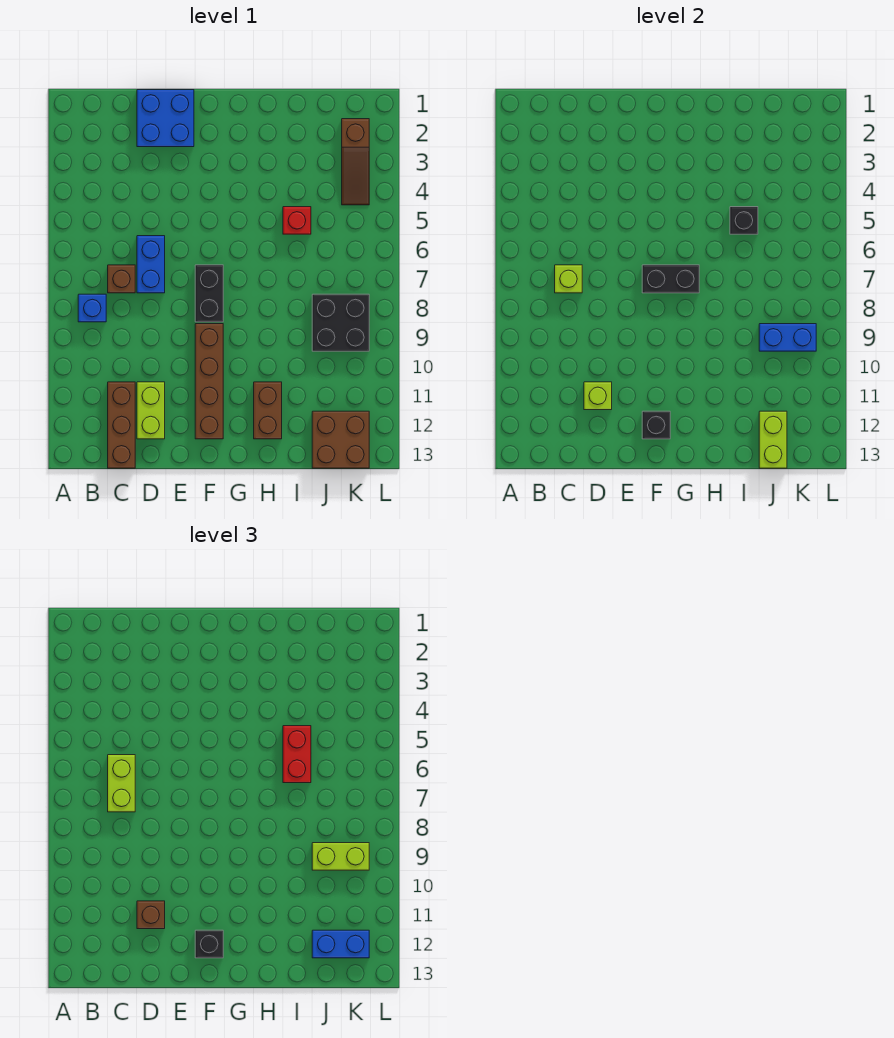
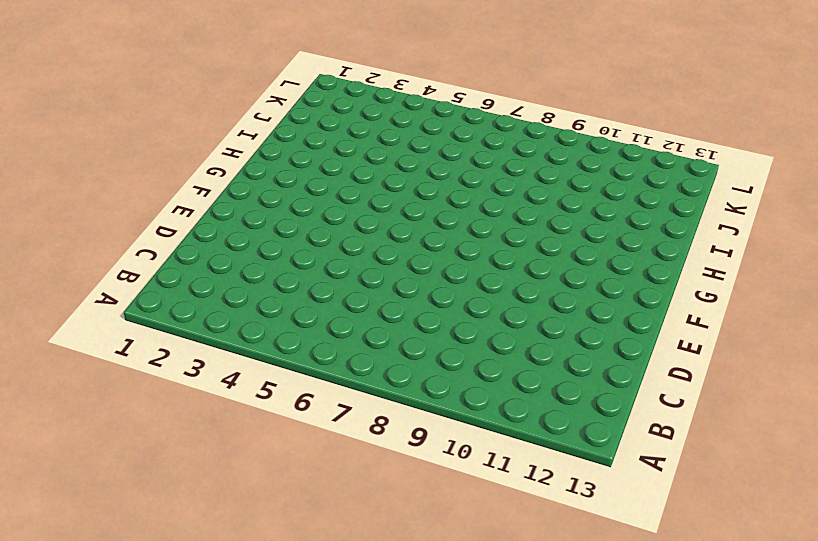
none -> blue 1x1 brick [78,294,106,322]
none -> brown 1x1 brick [108,265,135,293]
none -> brown 1x3 brick [108,382,135,468]

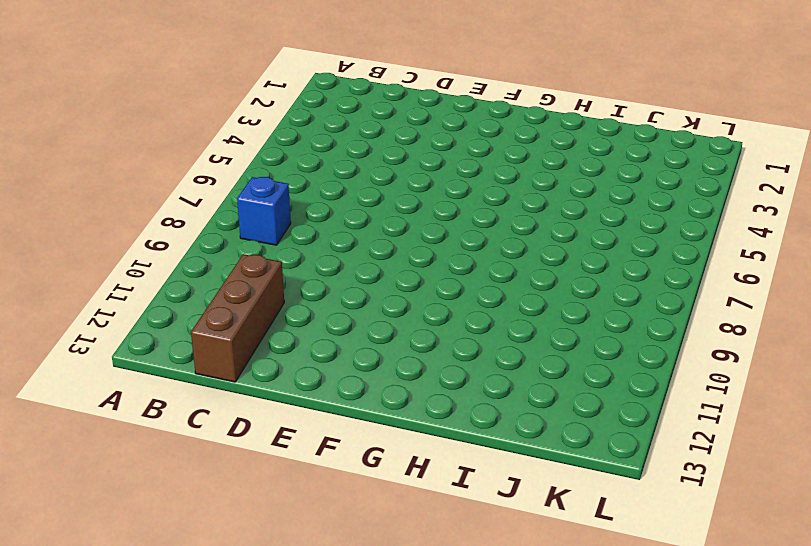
none -> brown 1x1 brick [108,265,135,293]
none -> blue 2x2 brick [137,90,194,147]
none -> blue 1x2 brick [137,236,165,293]

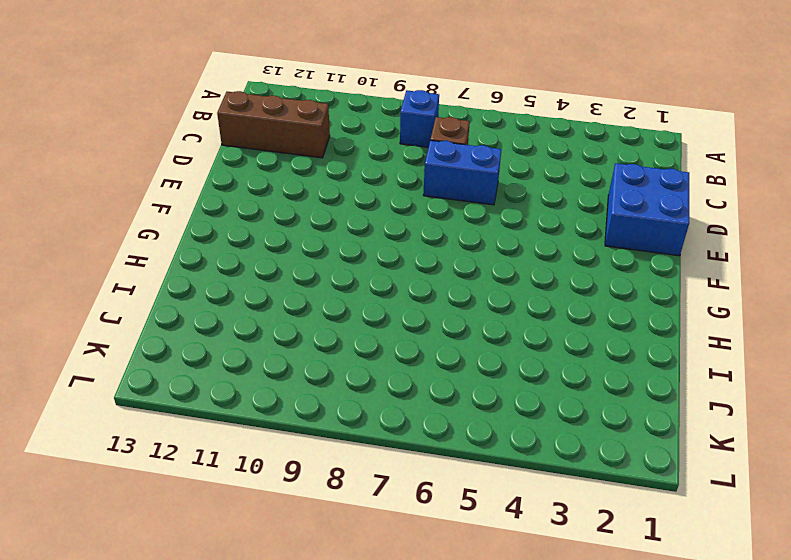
none -> lime 1x2 brick [137,382,165,439]
none -> black 1x2 brick [195,265,223,322]
none -> brown 1x4 brick [195,324,223,439]

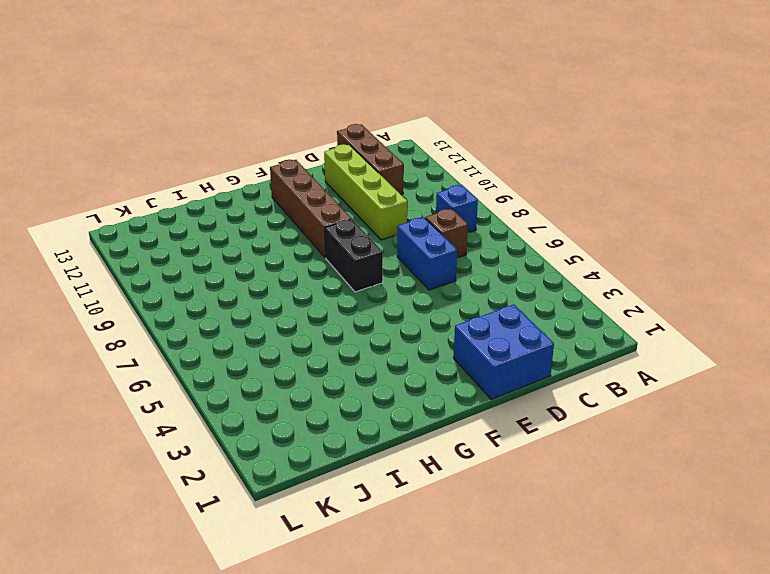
lime 1x4 brick [324,144,407,240] -> lime 1x2 brick [137,382,165,439]
none -> brown 1x2 brick [254,382,282,439]
none -> red 1x1 brick [283,207,311,234]
none -> black 2x2 brick [312,294,369,351]

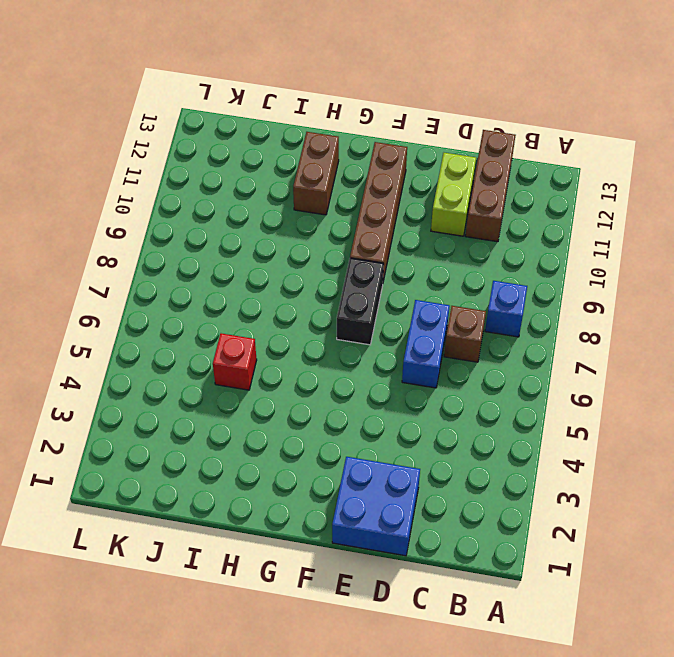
none -> black 2x2 brick [312,294,369,351]
none -> brown 2x2 brick [312,411,369,468]
none -> brown 1x3 slope [342,119,369,205]

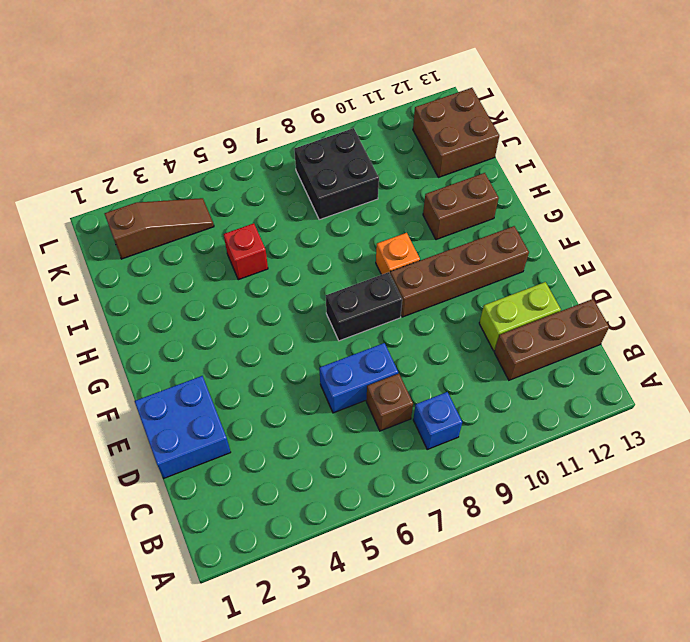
orange 1x1 brick [376,233,420,275] -> none
none -> lime 1x1 brick [555,265,582,293]
none -> lime 1x1 brick [584,382,612,410]
none -> black 1x2 brick [642,265,699,293]

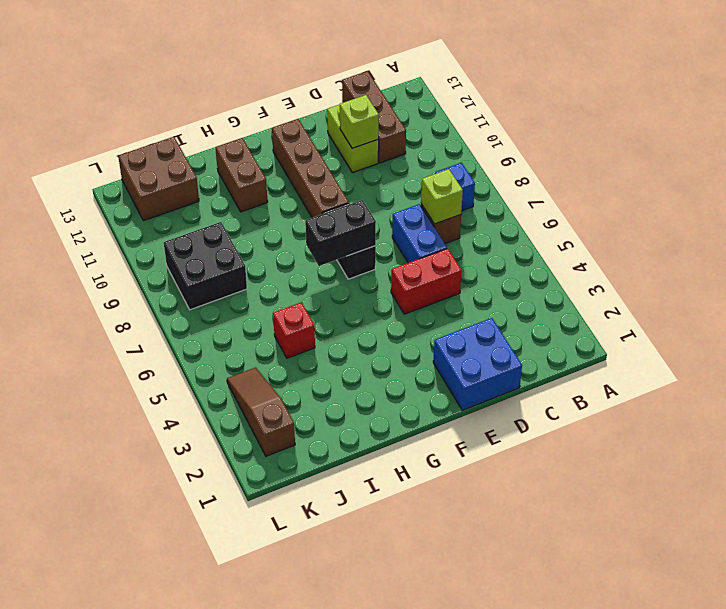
red 1x2 brick [391,248,462,314] -> red 1x2 brick turned to [283,726,311,783]
none -> black 1x1 brick [642,411,670,439]
none -> black 1x1 brick [730,207,758,234]
none -> blue 1x2 brick [759,324,816,351]

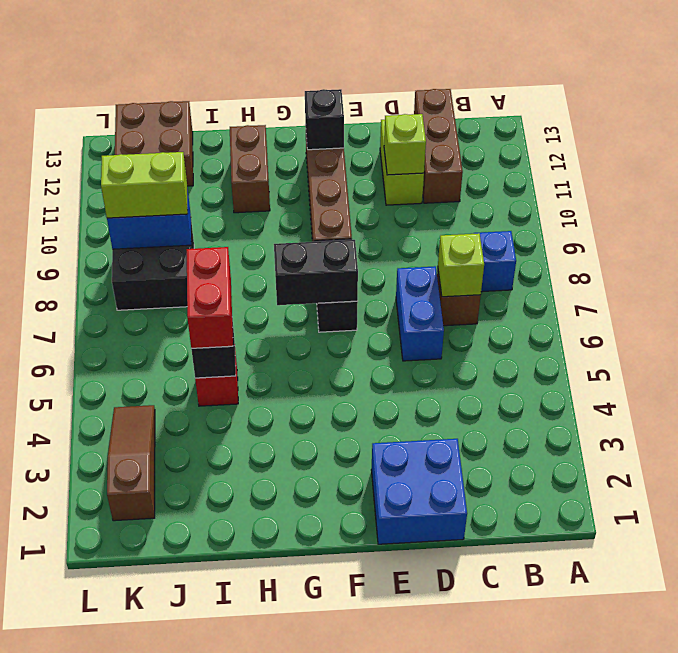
none -> lime 1x2 brick [759,411,787,468]
none -> lime 1x2 brick [108,755,135,812]
none -> brown 1x1 brick [137,901,165,929]

